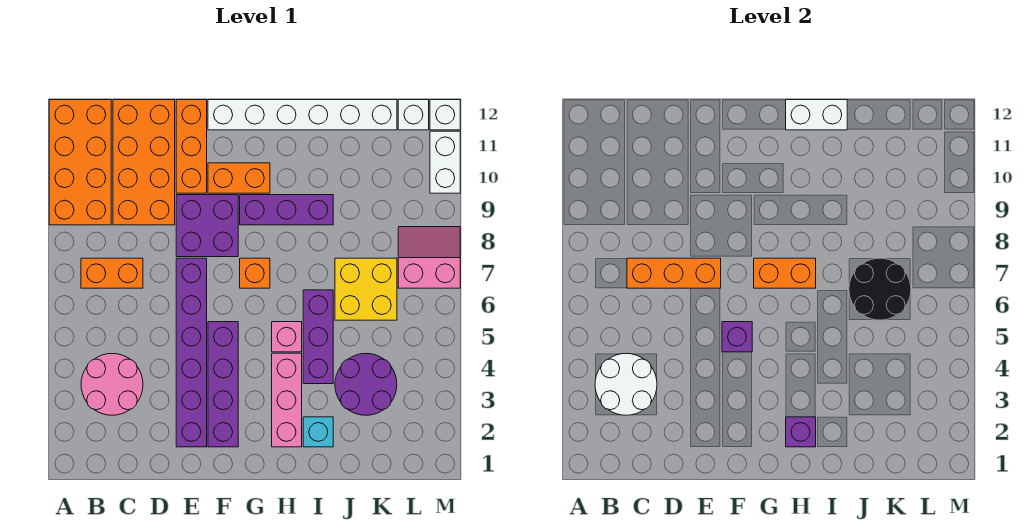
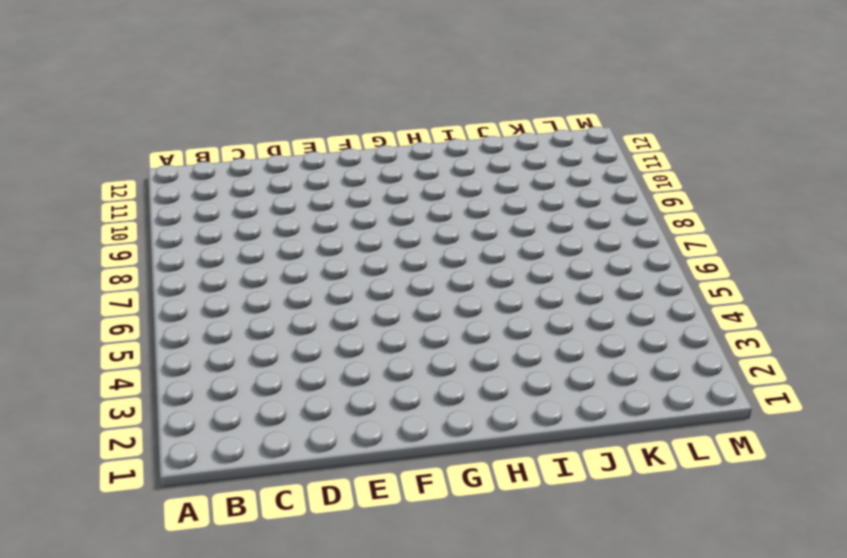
none -> orange 2x4 brick [49,100,111,225]
none -> pink 2x2 round brick [81,354,143,415]
none -> orange 1x2 brick [81,258,143,288]

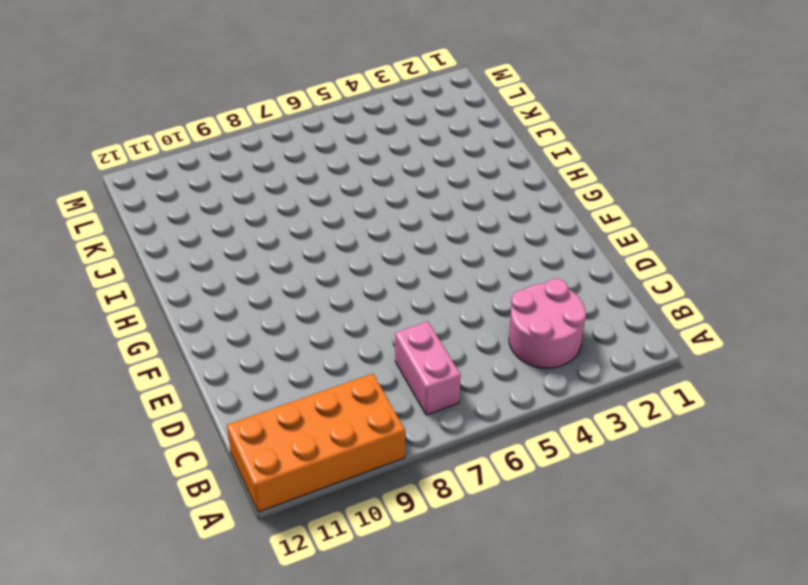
pink 1x2 brick [395,322,461,415] -> orange 1x2 brick [81,258,143,288]
none -> orange 2x4 brick [113,100,175,225]
none -> purple 1x6 brick [176,258,207,447]
none -> purple 2x2 brick [176,195,238,257]

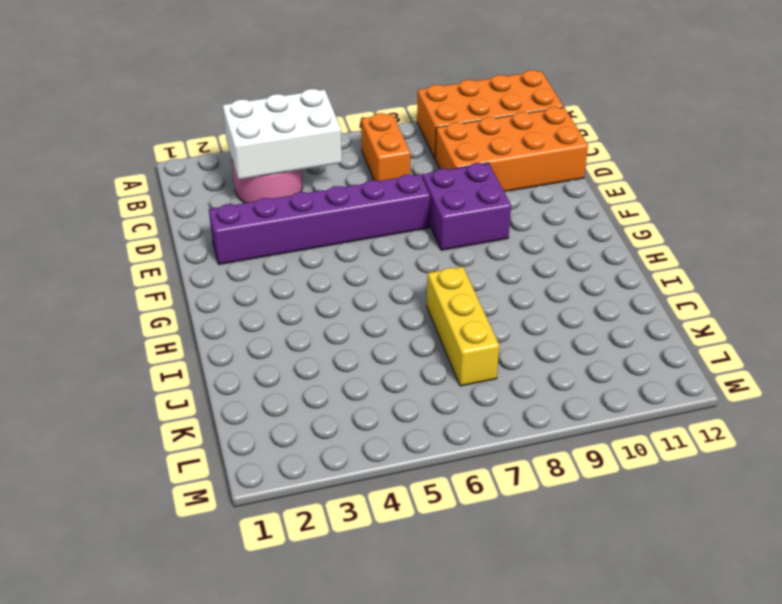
white 2x3 brick [223,89,342,180] -> white 2x2 round brick [595,354,657,415]
yellow 1x3 brick [427,267,499,386] -> yellow 2x2 brick [335,258,397,320]
none -> orange 1x3 brick [176,100,207,193]
none -> purple 1x4 brick [208,322,238,447]
none -> orange 1x2 brick [208,163,270,193]

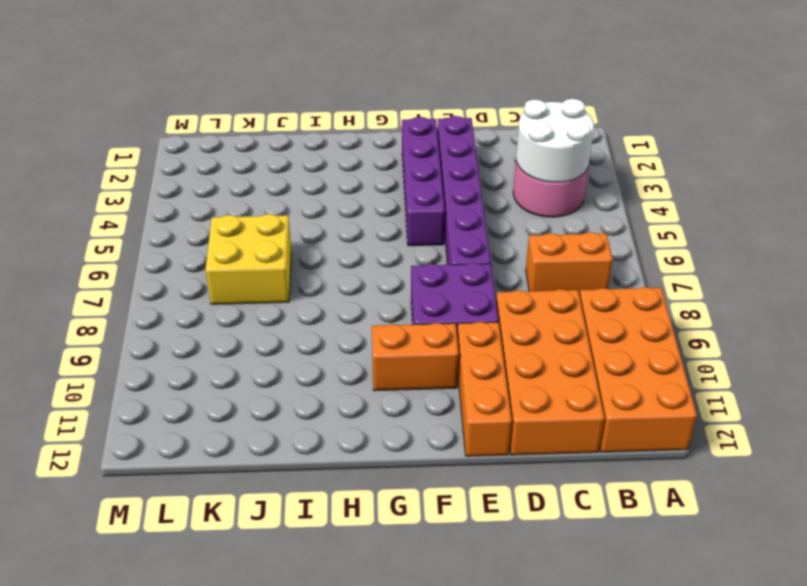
none -> white 1x6 brick [208,100,397,130]
none -> orange 1x1 brick [240,258,270,288]
none -> purple 1x3 brick [240,195,333,225]

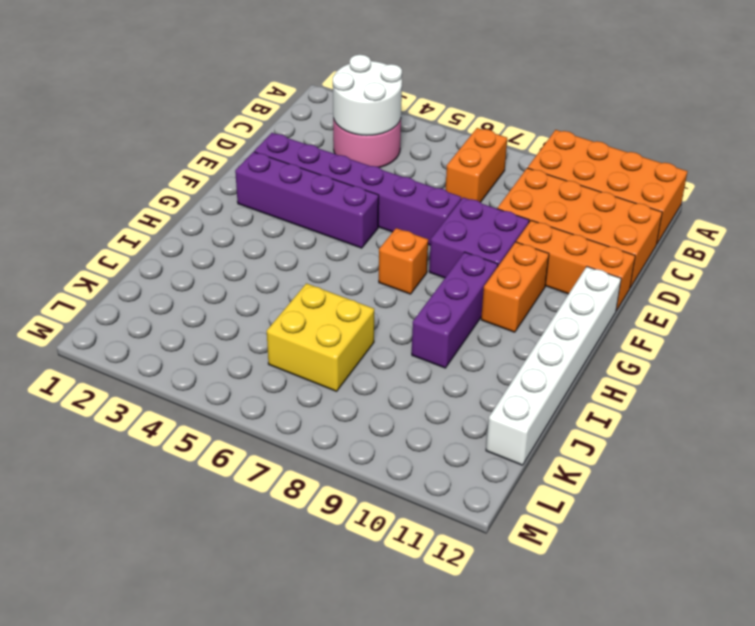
none -> pink 1x3 brick [272,353,302,447]
none -> pink 1x1 brick [272,322,302,352]
none -> cyan 1x1 brick [303,417,333,447]

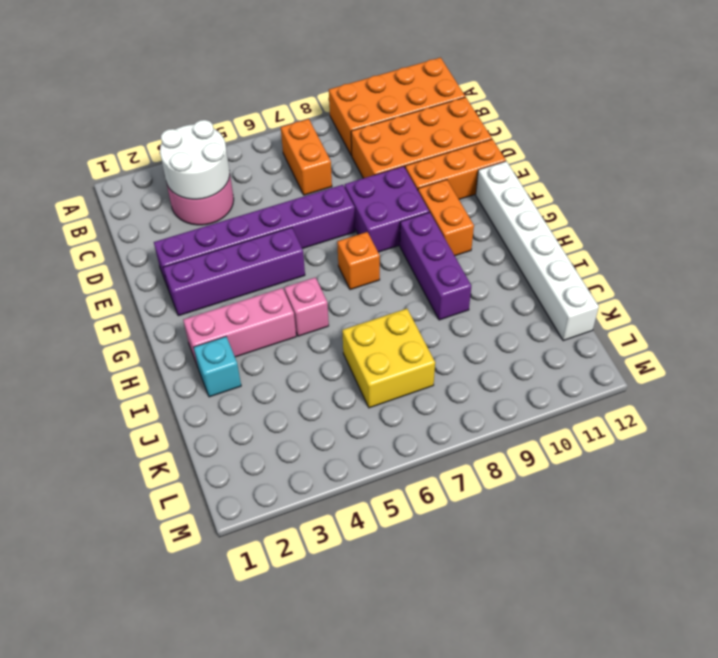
none -> purple 1x3 brick [303,290,333,384]
none -> purple 2x2 round brick [335,354,397,415]
none -> pink 2x2 slope [398,227,460,288]

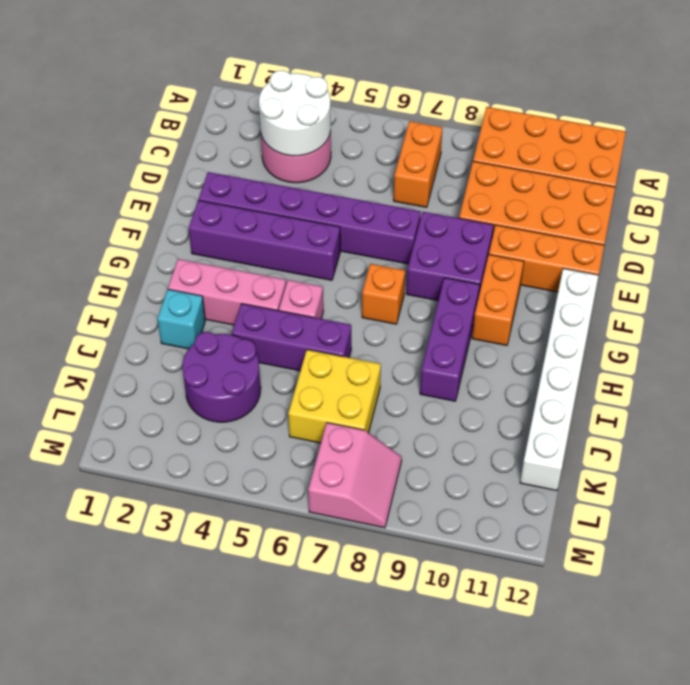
none -> white 1x1 brick [398,100,429,130]
none -> white 1x2 brick [430,131,460,193]
none -> white 1x1 brick [430,100,460,130]

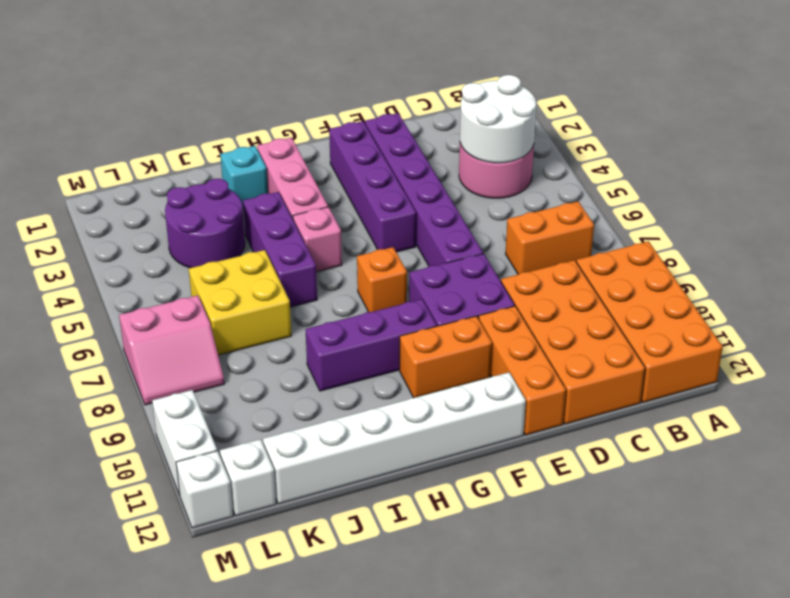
none -> orange 1x3 brick [627,258,721,288]
none -> purple 1x1 brick [722,322,752,352]
none -> orange 1x2 brick [754,258,816,288]

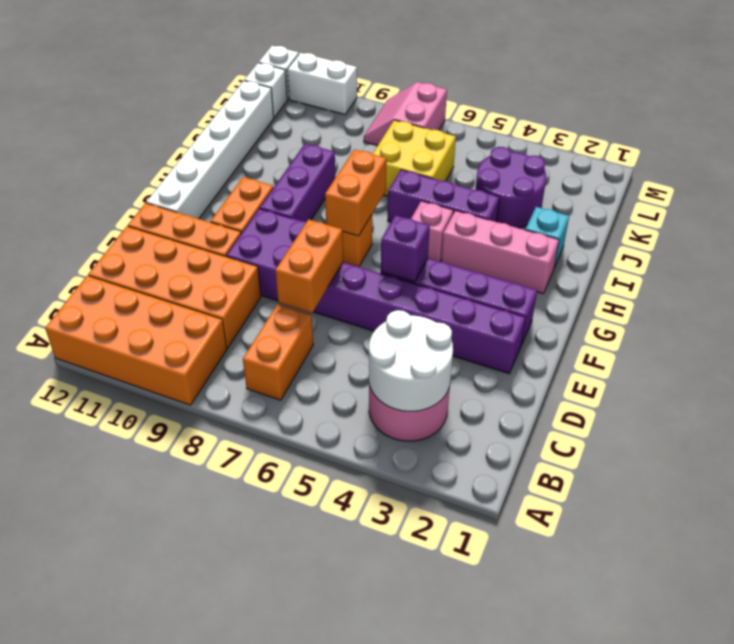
orange 1x2 brick [275,219,343,313] -> orange 1x3 brick [627,258,721,288]
none -> purple 1x1 brick [786,417,816,447]
none -> white 1x2 brick [786,100,847,130]
none -> black 2x2 round brick [849,258,911,320]

